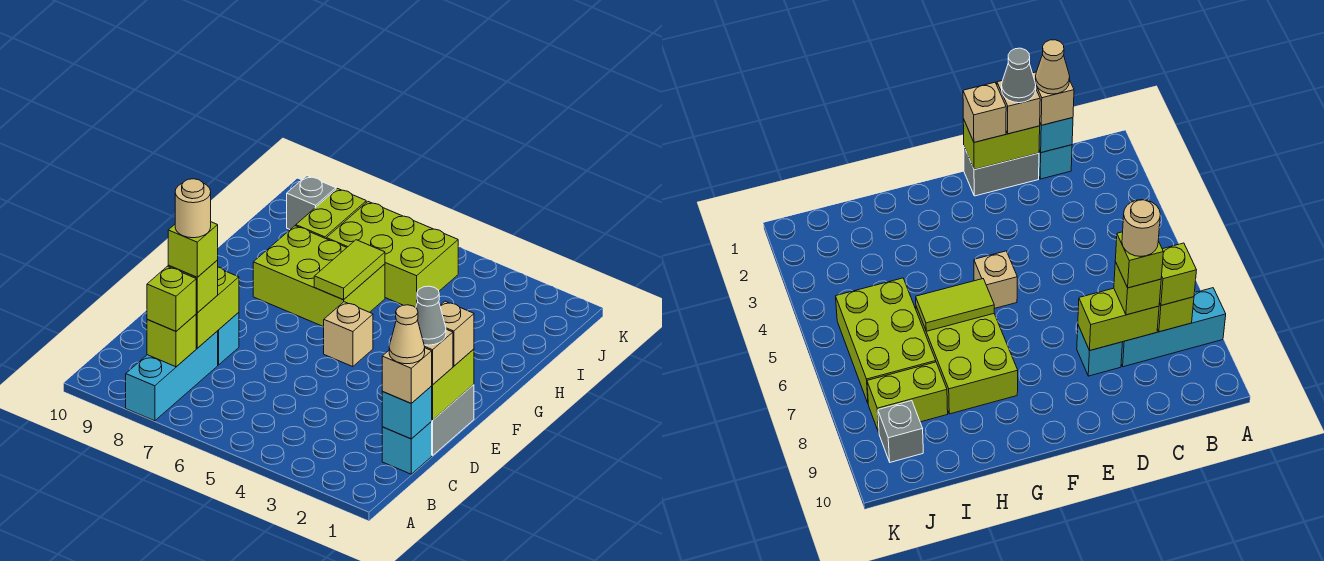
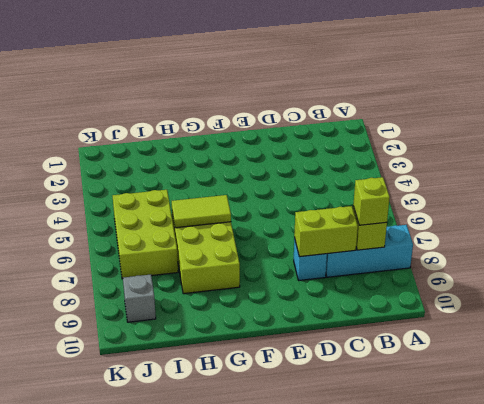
none -> cyan 1x1 brick [382,422,432,474]
none -> grey 1x2 brick [431,385,474,456]
none -> tan 1x1 brick [324,302,373,367]

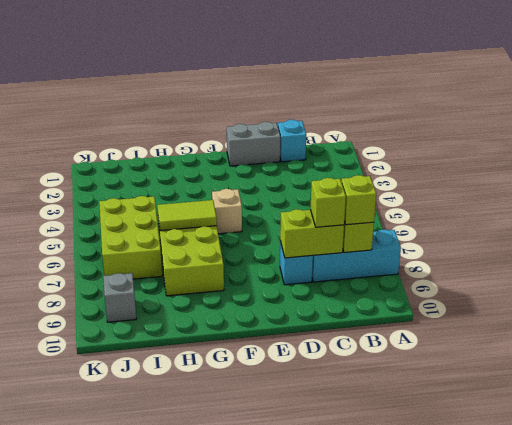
none -> lime 1x2 brick [296,189,366,239]
none -> cyan 1x1 brick [382,386,432,439]
none -> lime 1x2 brick [432,349,474,420]

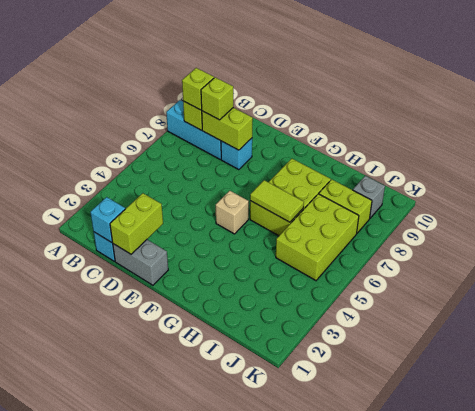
lime 1x2 brick [110,193,163,254] -> lime 1x2 brick turned to [432,349,474,420]
none -> tan 1x1 brick [382,348,432,403]
none -> tan 1x1 brick [424,329,453,385]
none -> tan 1x1 brick [440,301,474,366]

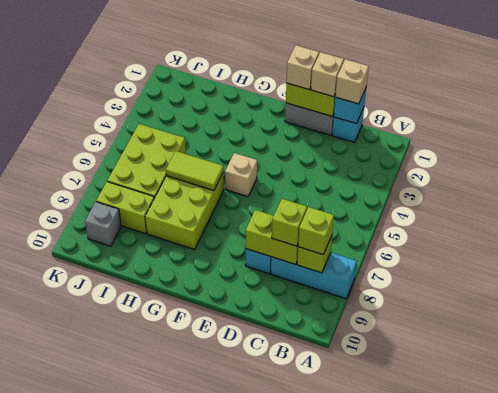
none -> tan 1x1 cone [389,305,425,364]
none -> lime 1x1 brick [168,222,218,277]
none -> grey 1x1 cone [416,286,446,345]

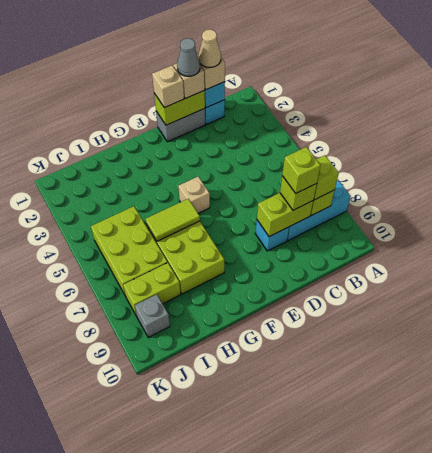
none -> tan 1x1 round brick [175,179,211,238]

